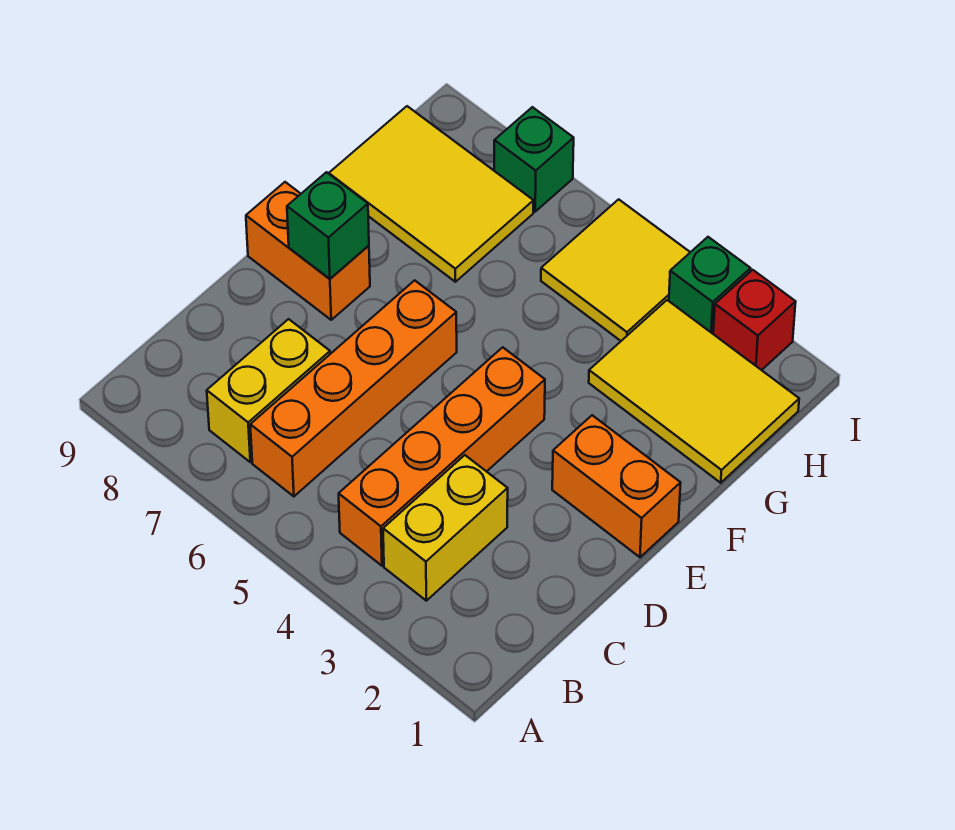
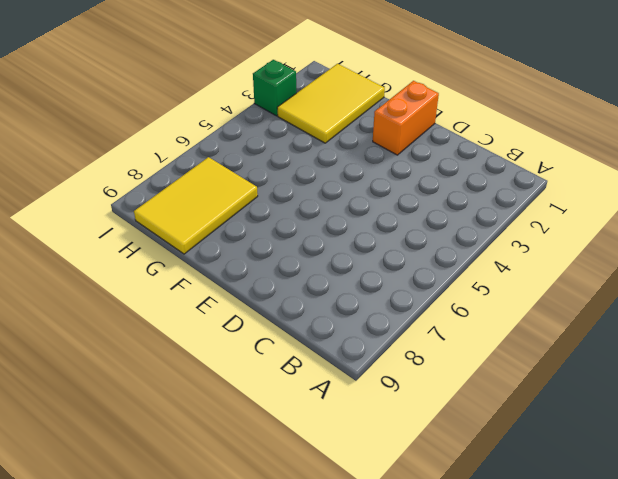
none -> yellow 1x2 brick [383,455,508,601]
none -> orange 1x4 brick [339,347,545,566]
none -> orange 1x4 brick [250,280,457,496]

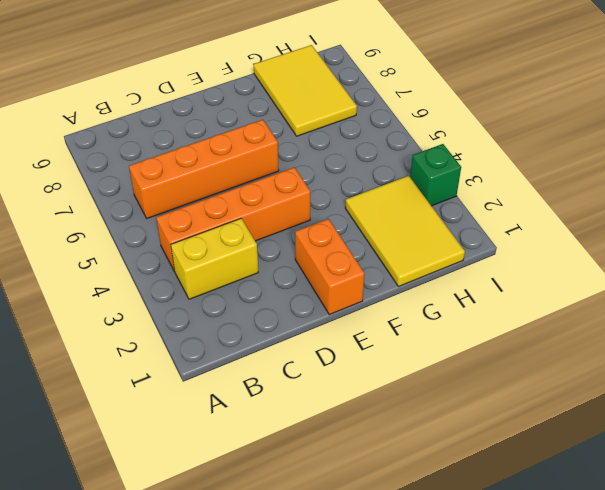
none -> yellow 1x2 brick [207,319,330,462]
none -> orange 1x2 brick [246,182,370,320]
none -> yellow 2x2 tile [541,199,690,341]

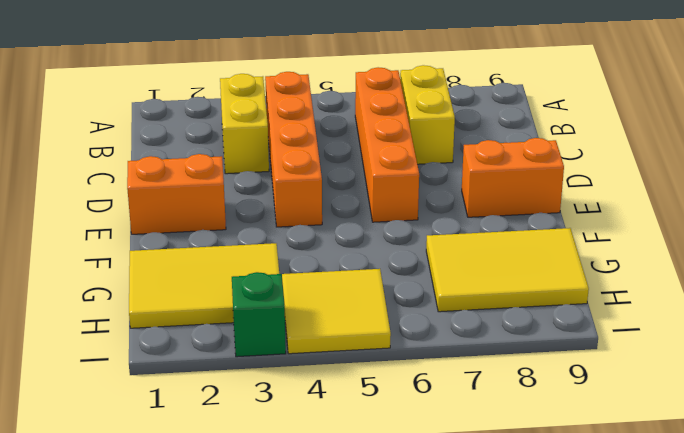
none -> red 1x1 brick [713,270,796,370]
none -> green 1x1 brick [494,107,574,212]
none -> green 1x1 brick [287,172,369,279]

